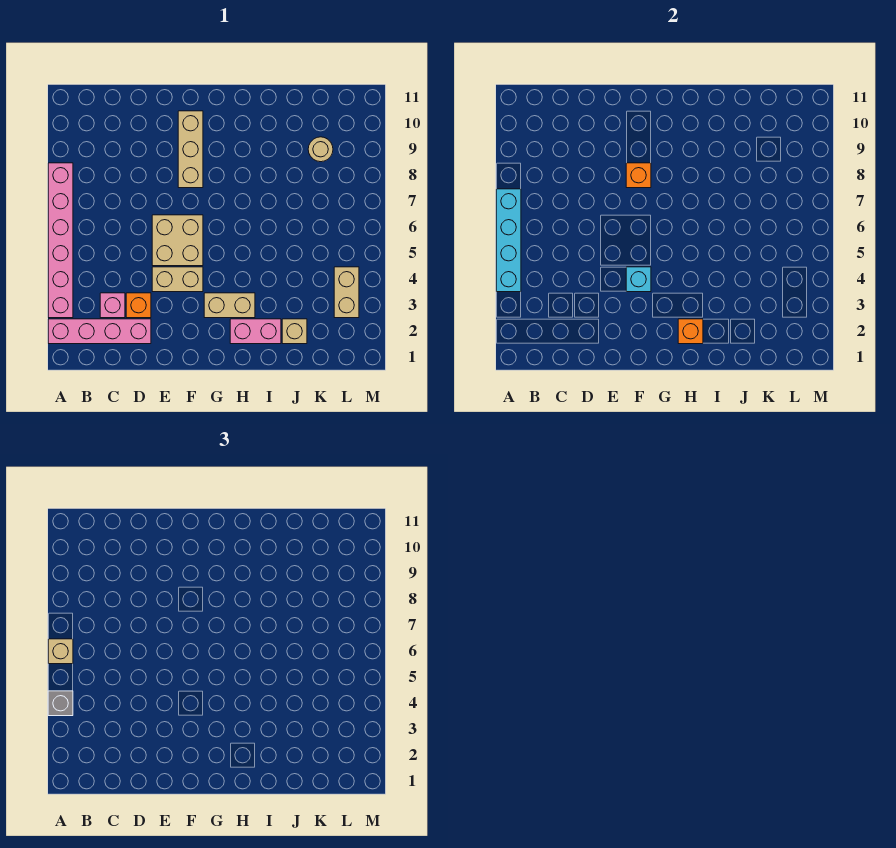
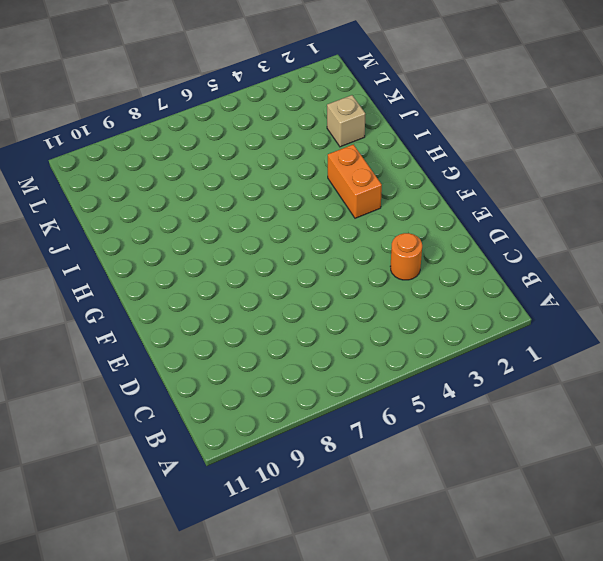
orange 1x1 round brick [390,233,422,280] -> orange 1x1 brick [126,293,151,318]
orange 1x2 brick [328,144,382,218] -> tan 1x2 brick [204,293,255,318]
none -> pink 1x4 brick [48,319,151,344]
none -> pink 1x6 brick [48,163,73,318]
none -> pink 1x1 brick [100,293,125,318]

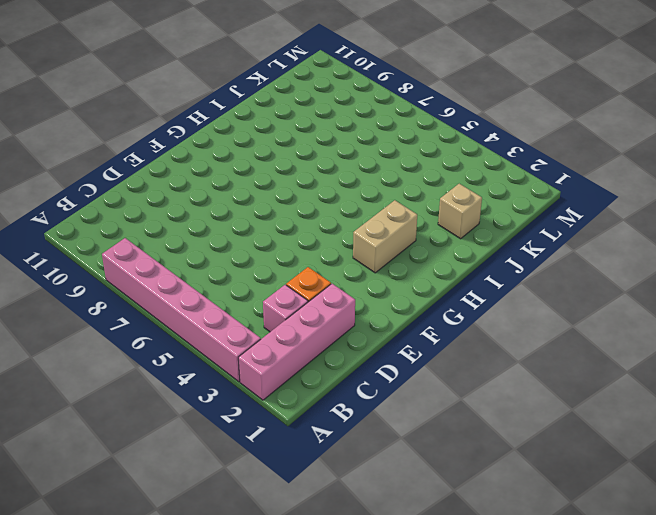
none -> tan 1x2 brick [152,267,203,292]
none -> tan 2x2 brick [152,215,203,266]
none -> tan 1x3 brick [178,111,203,188]

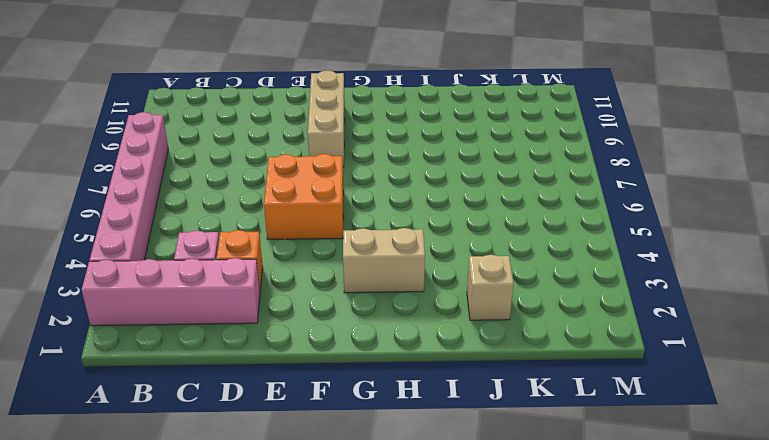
orange 2x2 brick [264,154,344,239] -> tan 2x2 brick [152,215,203,266]
none -> tan 1x2 brick [152,267,203,292]
none -> pink 1x2 brick [230,319,281,344]
none -> tan 1x1 round brick [308,137,333,162]

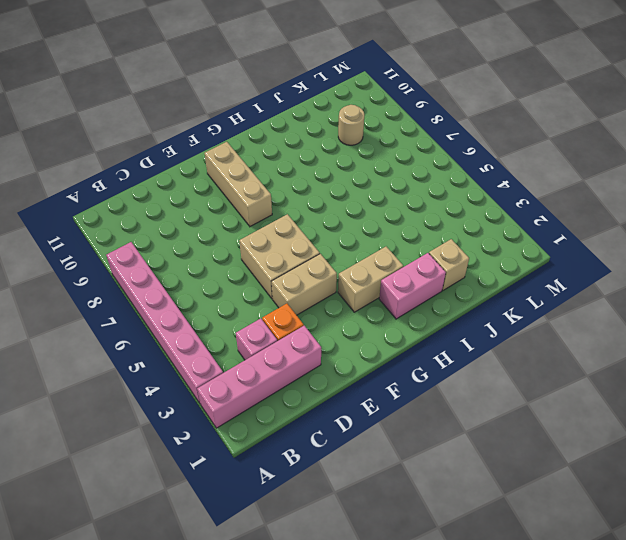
none -> tan 1x2 brick [334,267,359,318]
none -> cyan 1x4 brick [496,189,521,292]
none -> cyan 1x1 brick [626,267,651,292]

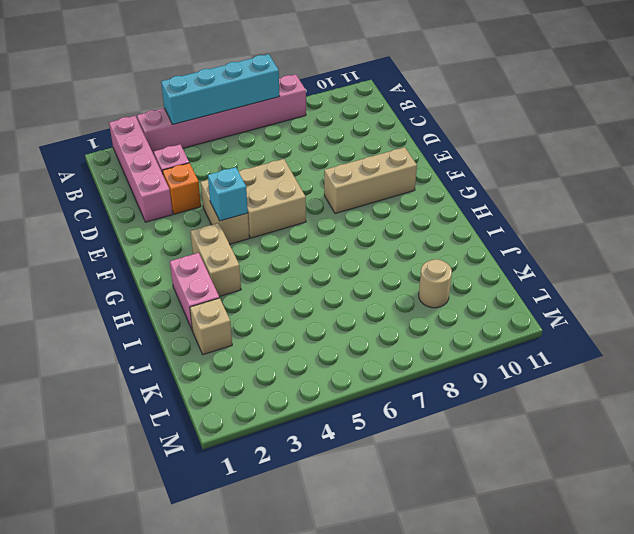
none -> tan 1x2 brick [334,267,359,318]
none -> orange 1x1 brick [626,163,651,188]
none -> orange 1x1 brick [678,319,703,344]

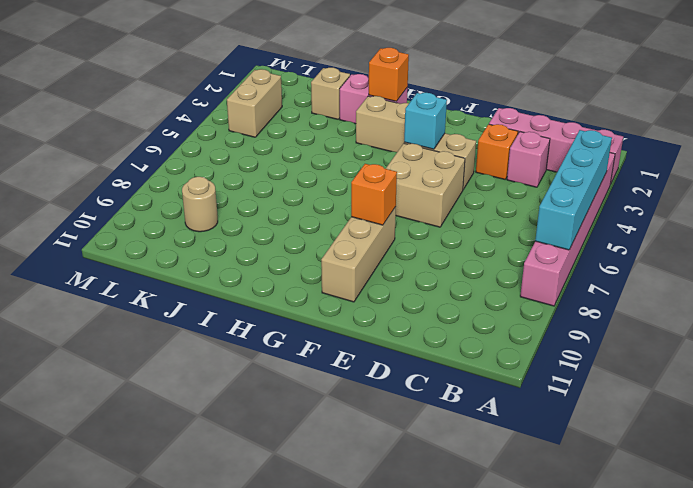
none -> grey 1x1 brick [48,691,73,716]
none -> tan 1x1 brick [48,639,73,664]

